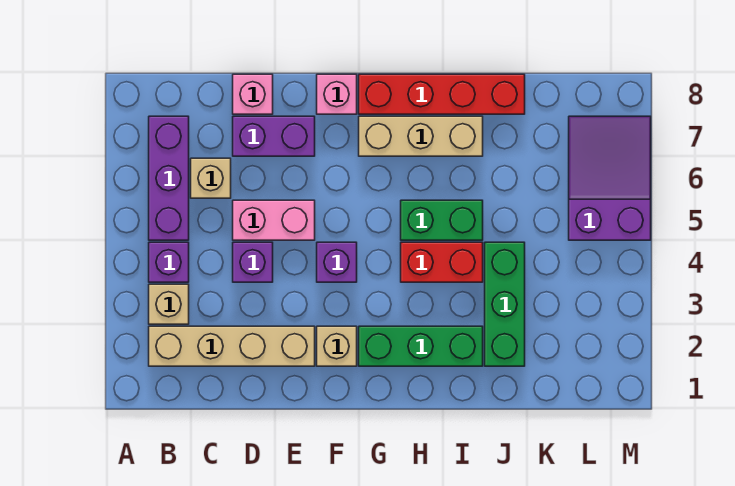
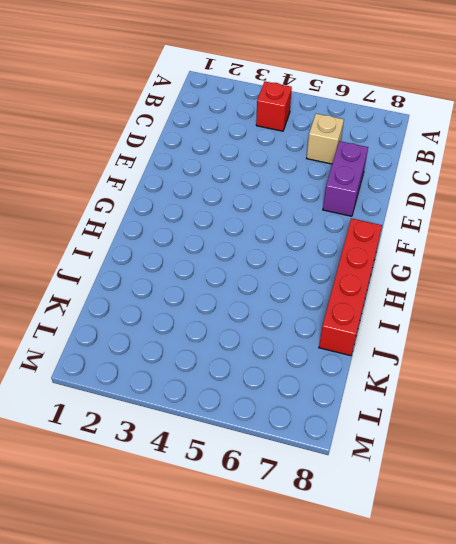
red 1x1 brick [256,82,292,131] -> purple 1x1 brick [149,242,189,282]
none -> tan 1x4 brick [149,326,315,366]
none -> tan 1x1 brick [149,284,189,324]
none -> purple 1x3 brick [149,116,189,240]

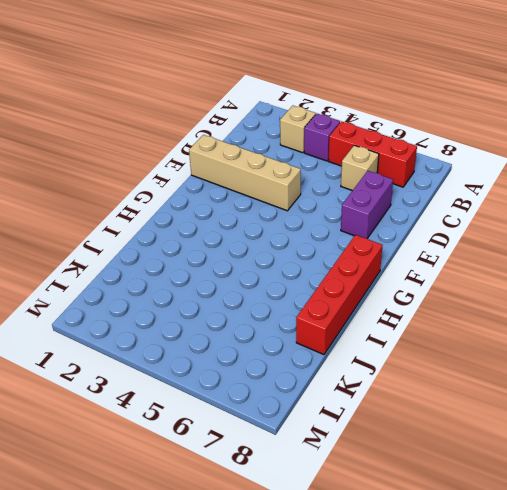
red 1x3 brick [329,121,417,187] -> purple 1x3 brick [149,116,189,240]
tan 1x4 brick [189,135,301,211] -> tan 1x4 brick turned to [149,326,315,366]
none -> purple 1x1 brick [233,242,273,282]
none -> pink 1x2 brick [233,200,315,240]
none -> pink 1x1 brick [233,74,273,114]

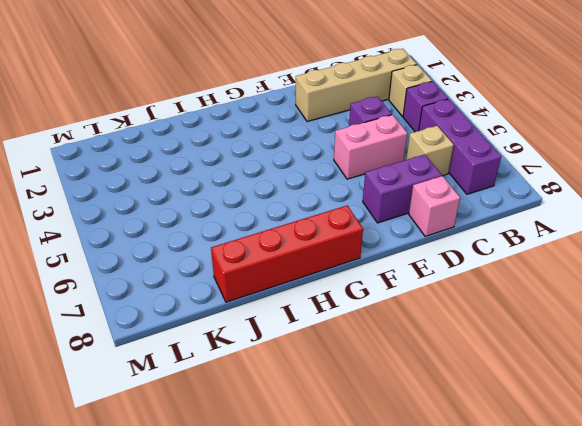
none -> tan 1x1 brick [317,326,357,366]
none -> purple 1x1 brick [317,242,357,282]
none -> pink 1x1 brick [317,74,357,114]

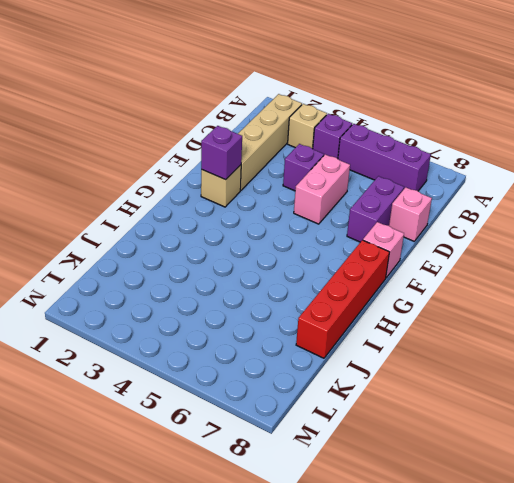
purple 1x1 brick [201,126,242,180] -> purple 1x1 brick moved to [317,242,357,282]
none -> tan 1x1 brick [191,158,231,198]
none -> green 1x3 brick [359,326,483,366]
none -> tan 1x3 brick [359,116,483,156]

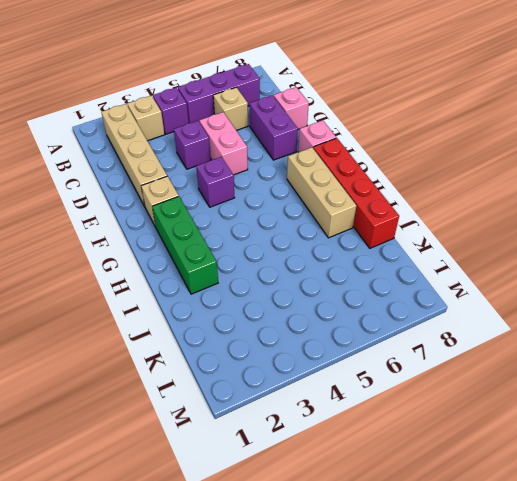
none -> red 1x2 brick [401,242,483,282]
none -> green 1x2 brick [401,200,483,240]
none -> green 1x3 brick [485,242,525,366]

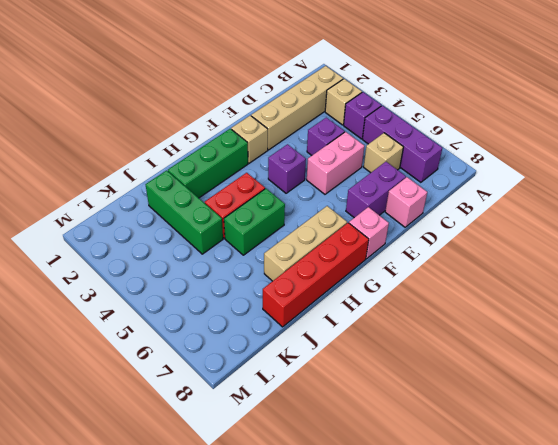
none -> purple 2x3 slope [569,116,651,240]

